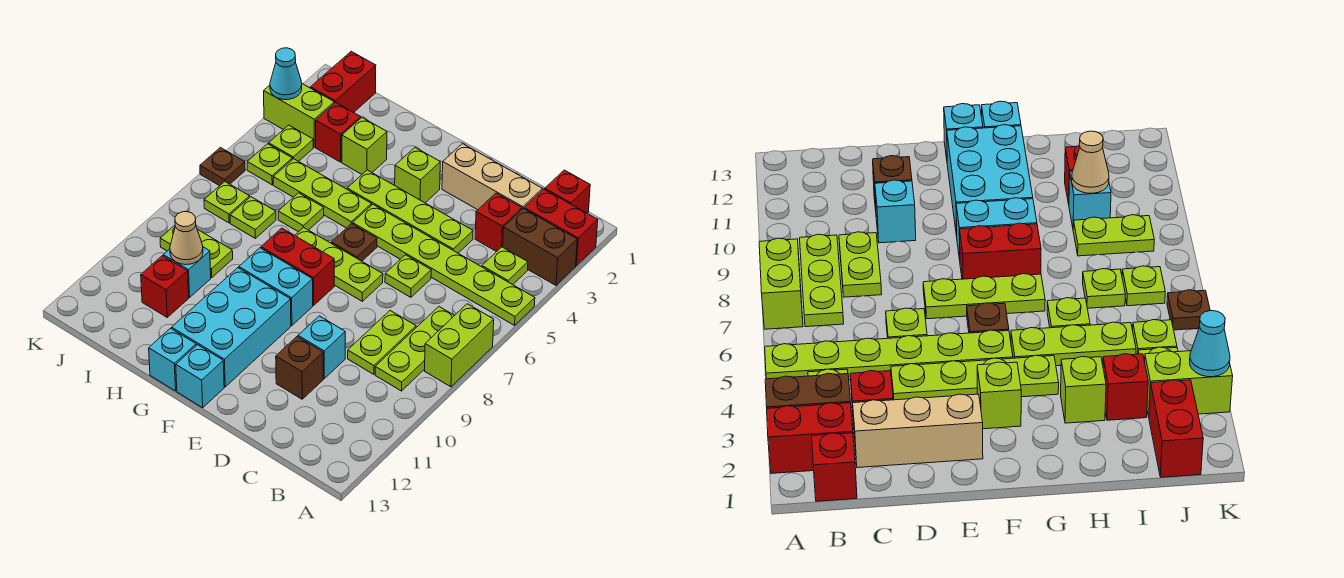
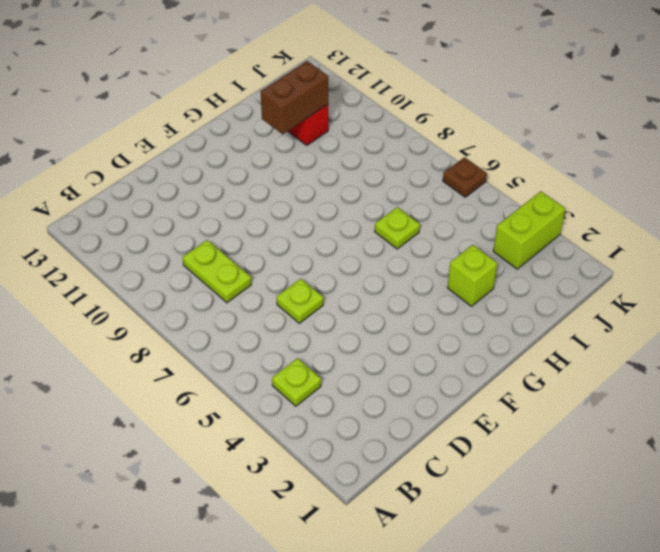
brown 1x2 brick [260,61,328,134] -> brown 1x2 brick moved to [503,209,577,285]
none -> red 1x2 brick [524,189,598,266]
none -> lime 1x6 plate [353,204,535,325]
none -> lime 1x2 brick [425,304,494,387]
none -> red 1x1 brick [545,170,590,213]

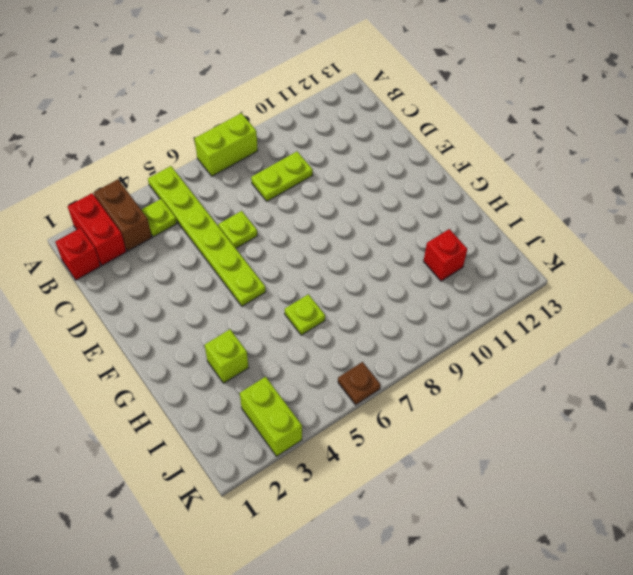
none -> lime 1x3 plate [375,307,455,391]
none -> tan 1x3 brick [442,144,542,210]
none -> red 1x1 brick [475,193,522,252]
none -> lime 1x4 plate [347,170,473,253]

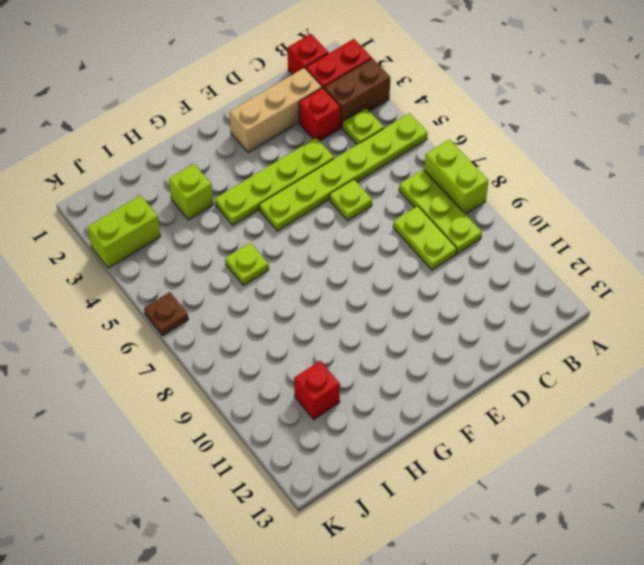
none -> cyan 1x1 brick [298,316,345,378]
none -> brown 1x1 brick [276,337,323,399]
none -> lime 1x3 plate [295,227,383,301]
none -> lime 1x1 brick [395,148,440,203]

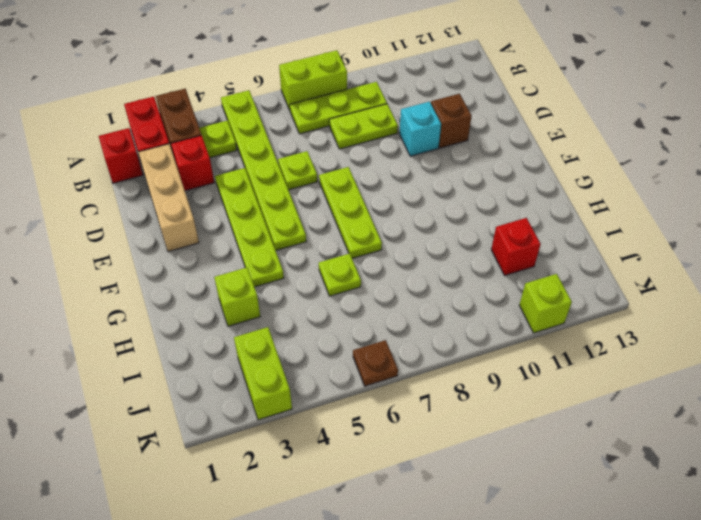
lime 1x1 brick [519,274,572,333] -> lime 1x1 brick moved to [395,148,440,203]
none -> brown 1x1 plate [331,224,377,261]
none -> red 1x2 brick [261,228,334,305]
none -> cyan 1x2 brick [239,248,313,325]
none -> cyan 2x3 brick [172,268,291,387]

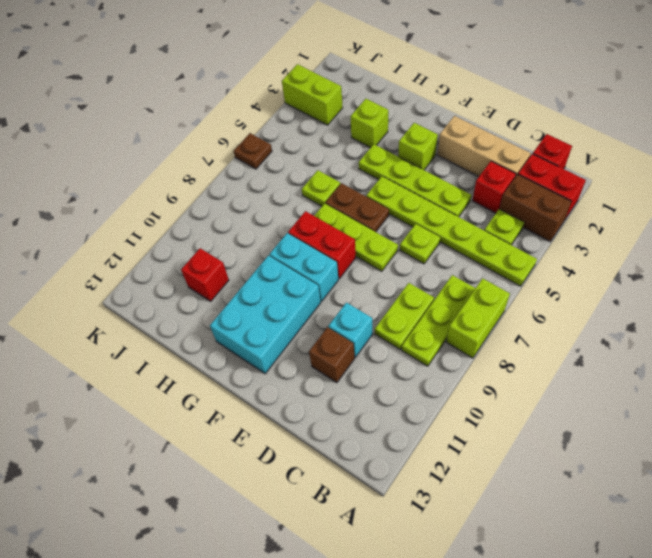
brown 1x2 plate [325,183,389,232] -> brown 1x1 plate [331,224,377,261]
none -> cyan 1x1 brick [176,345,224,408]
none -> lime 1x3 plate [273,159,371,228]
none -> cyan 1x1 brick [149,328,196,391]
none -> red 1x1 brick [316,103,361,162]

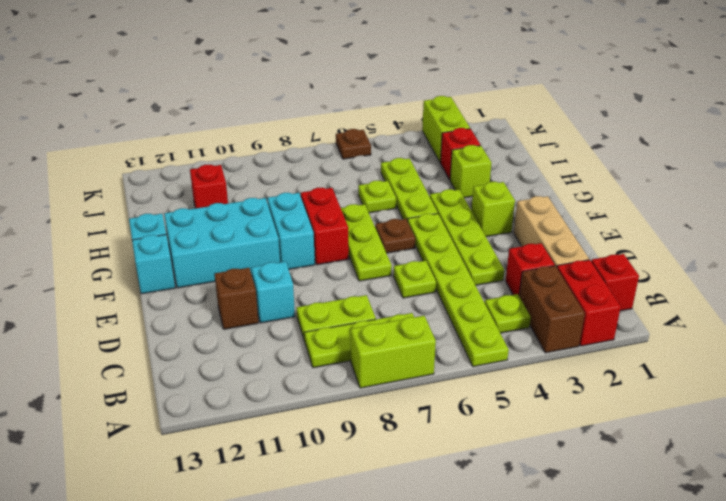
none -> lime 1x1 plate [230,197,276,238]
none -> lime 1x2 plate [160,226,233,277]
none -> cyan 1x1 brick [163,247,211,297]
none -> red 1x2 brick [311,52,376,113]

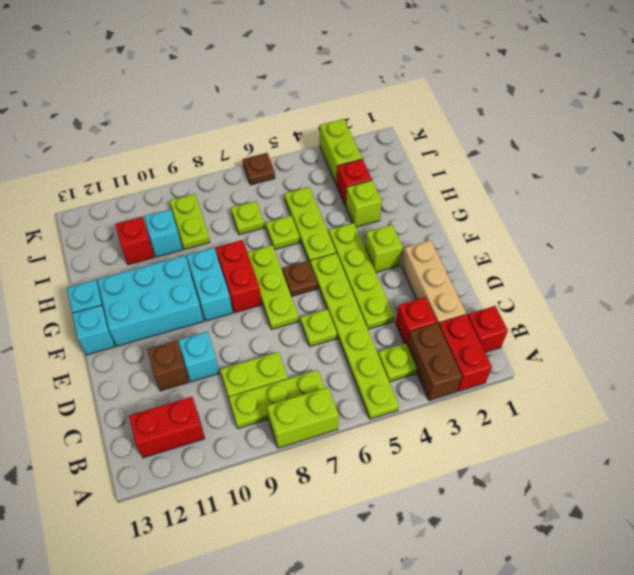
red 1x2 brick [129,397,205,458] -> red 1x2 brick moved to [311,52,376,113]
none -> lime 1x1 plate [269,125,313,161]
none -> lime 1x1 plate [247,144,292,185]
none -> lime 1x1 plate [204,182,250,223]
none -> tan 1x1 cone [170,212,203,265]

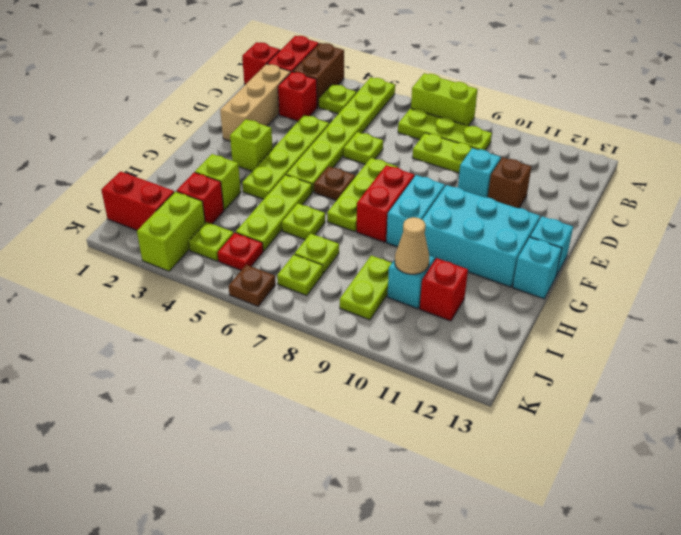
red 1x1 plate [218,233,263,270] -> lime 1x1 plate [247,144,292,185]
none -> cyan 1x1 cone [270,48,302,100]

